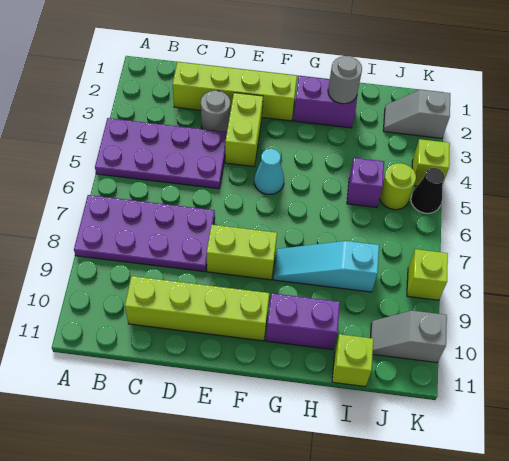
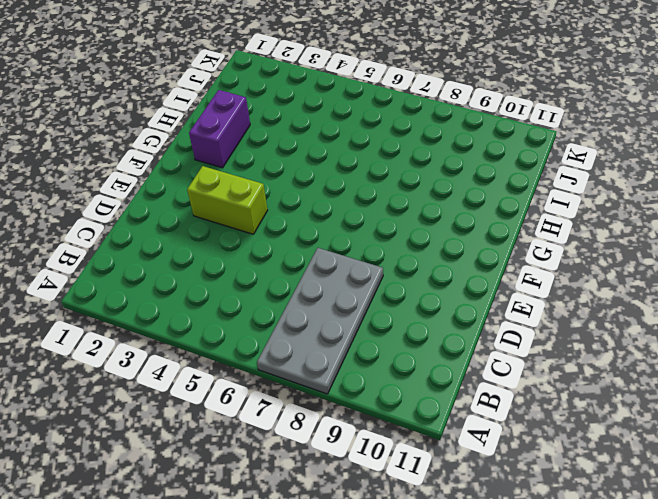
grey 2x4 plate [257,248,383,394] -> purple 2x4 plate [74,195,215,272]
none -> purple 2x4 plate [95,118,227,189]
none -> lime 1x4 brick [173,62,297,121]
none -> lime 1x4 brick [125,276,269,341]

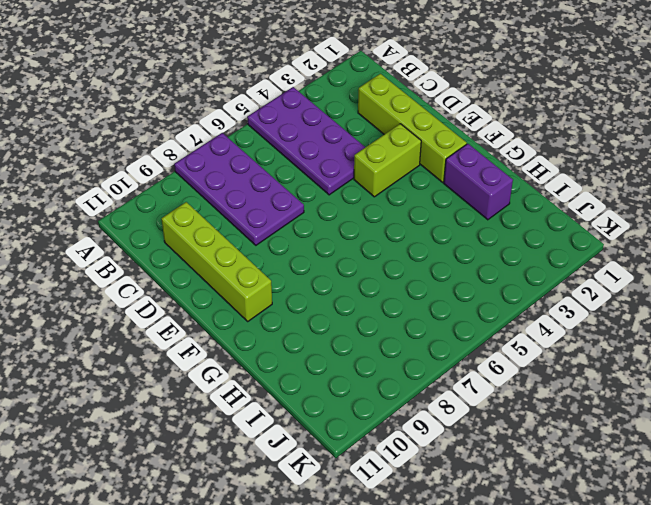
none -> grey 1x1 round brick [201,91,230,132]
none -> lime 1x2 brick [207,225,277,280]
none -> cyan 1x1 cone [254,149,284,194]

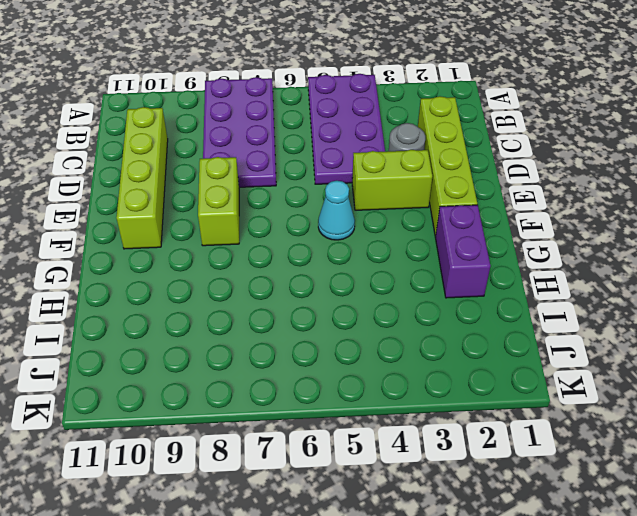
none -> cyan 1x3 slope [273,241,379,292]
none -> purple 1x2 brick [266,293,340,350]
none -> purple 1x1 brick [347,158,384,207]

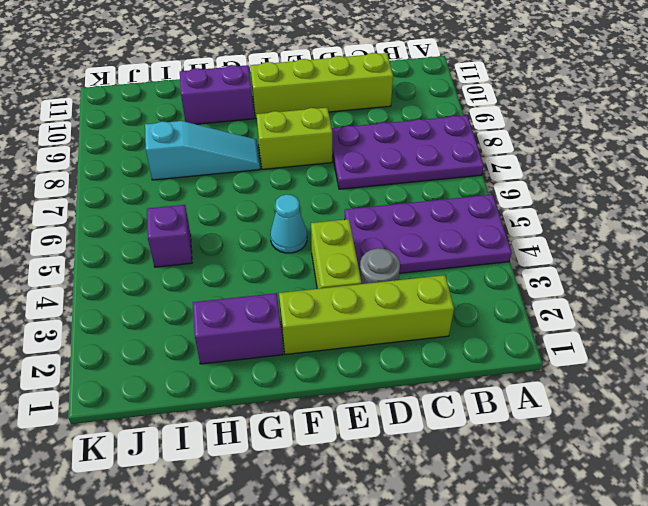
none -> lime 1x1 brick [332,334,373,387]
none -> grey 1x2 slope [383,90,450,138]
none -> lime 1x1 round brick [380,163,416,210]

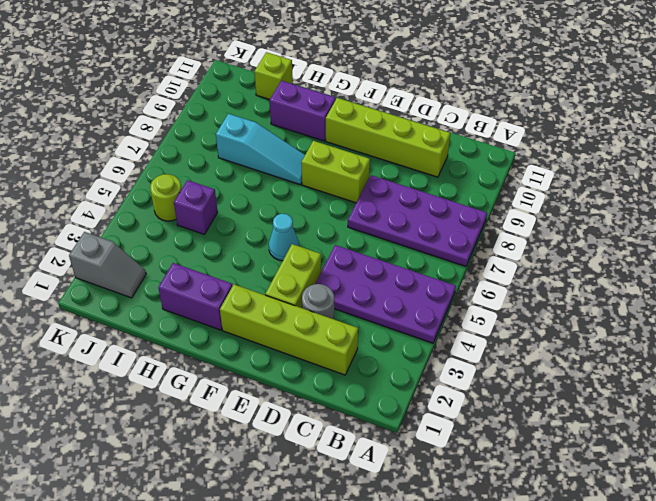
none -> grey 1x2 slope [370,311,447,362]
none -> lime 1x1 brick [412,139,450,186]
none -> black 1x1 cone [411,168,444,213]

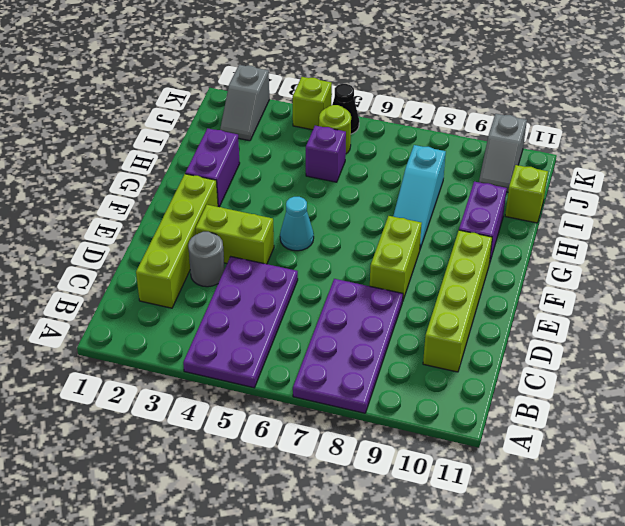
none -> lime 1x1 brick [407,249,448,300]
none -> grey 1x1 round brick [328,56,362,104]

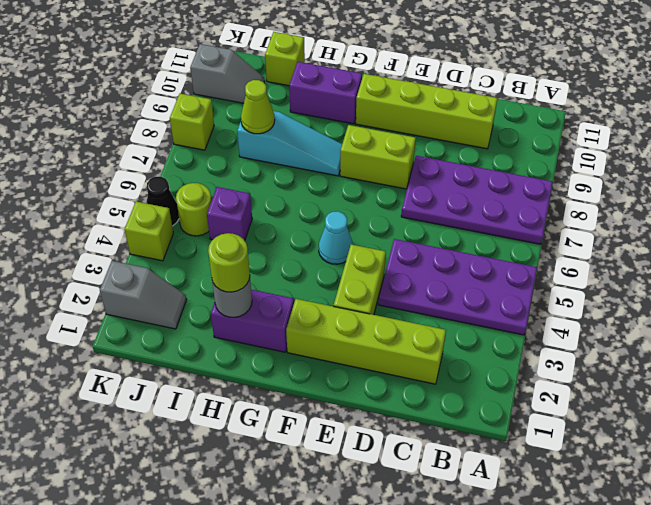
lime 1x1 round brick [208,233,250,292] -> none
lime 1x1 cone [241,80,275,134] -> none
none -> grey 1x1 round brick [201,91,230,132]

